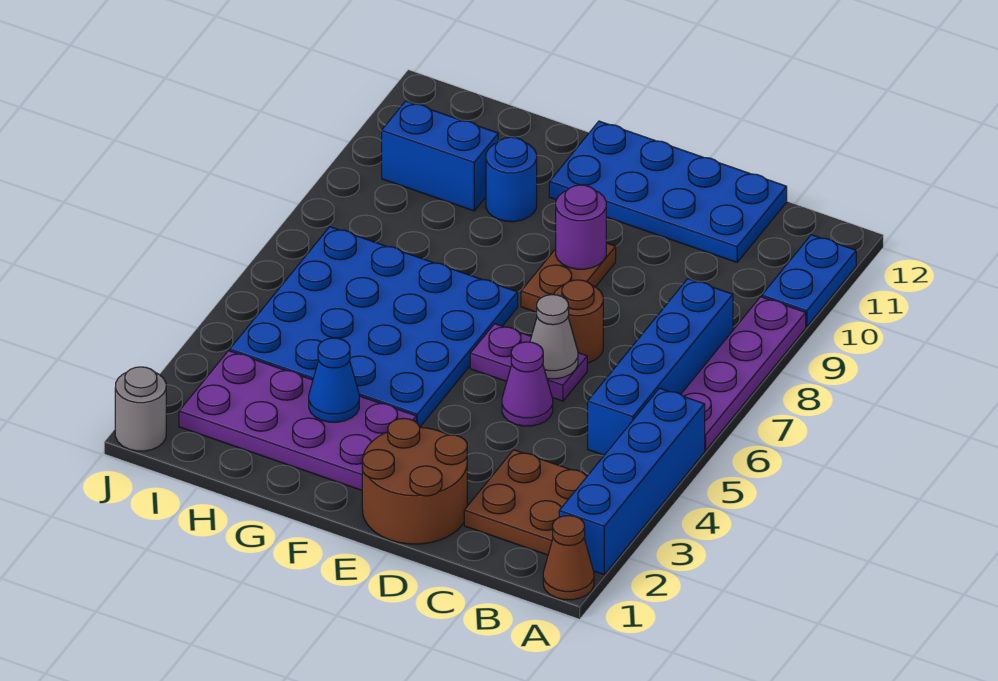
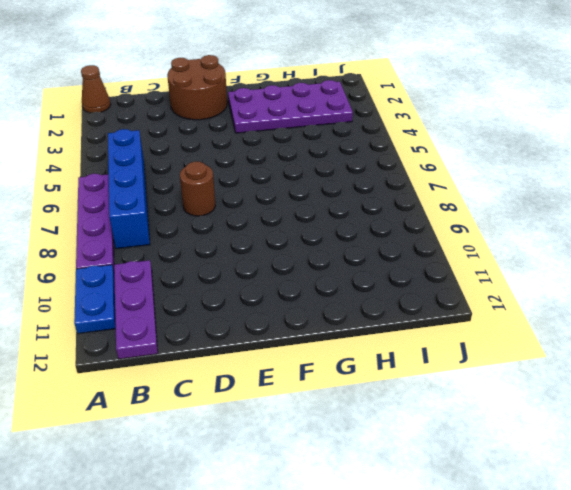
purple 1x3 plate [114,260,158,359] -> none
none -> blue 1x4 brick [559,388,705,574]
none -> brown 2x2 plate [464,450,588,555]
none -> blue 2x4 plate [549,121,787,262]

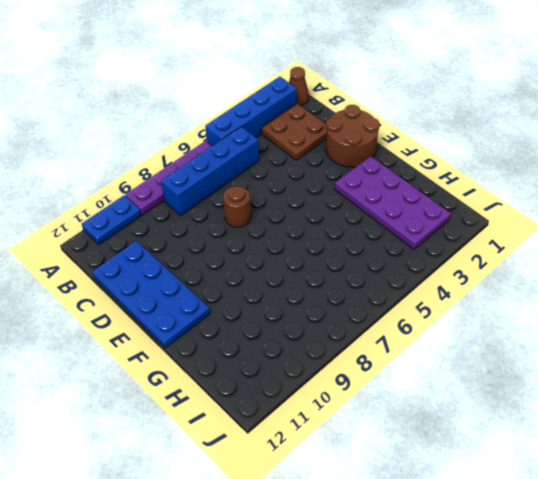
none -> purple 1x1 cone [502,342,553,426]
none -> purple 1x2 plate [470,324,587,401]
none -> brown 1x2 plate [521,243,616,312]

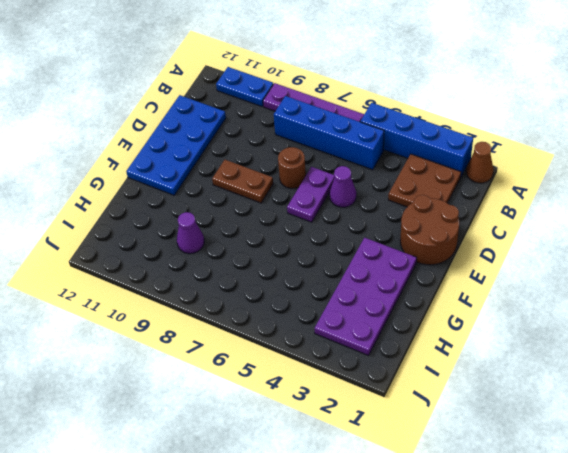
purple 1x1 cone [177,212,204,254] -> none
none -> blue 4x4 plate [230,227,518,427]
none -> blue 1x1 round brick [486,137,537,222]
none -> blue 1x2 brick [382,101,498,211]

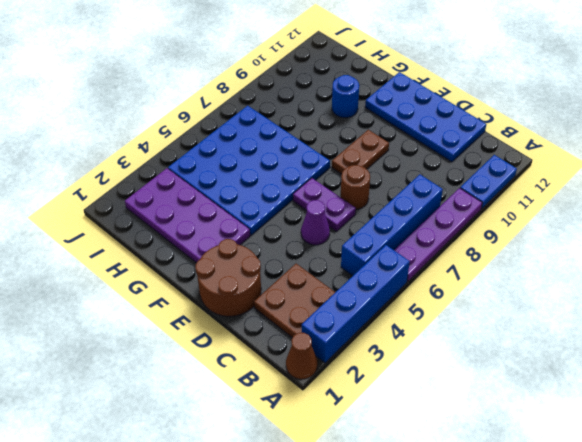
none -> blue 1x2 brick [382,101,498,211]
none -> grey 1x1 round brick [115,367,166,451]
none -> grey 1x1 cone [530,294,578,379]

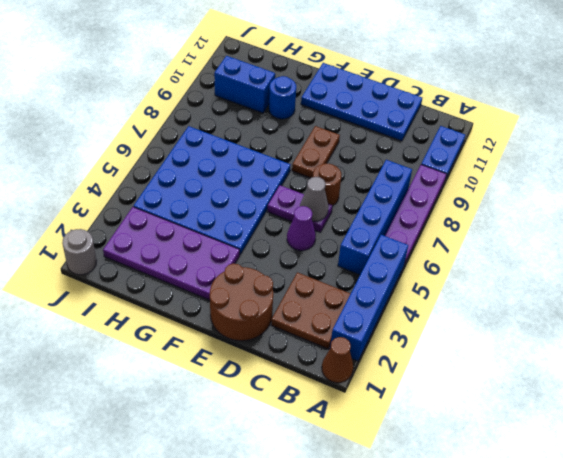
none -> purple 1x1 round brick [556,185,606,269]
none -> blue 1x1 cone [309,338,359,422]

